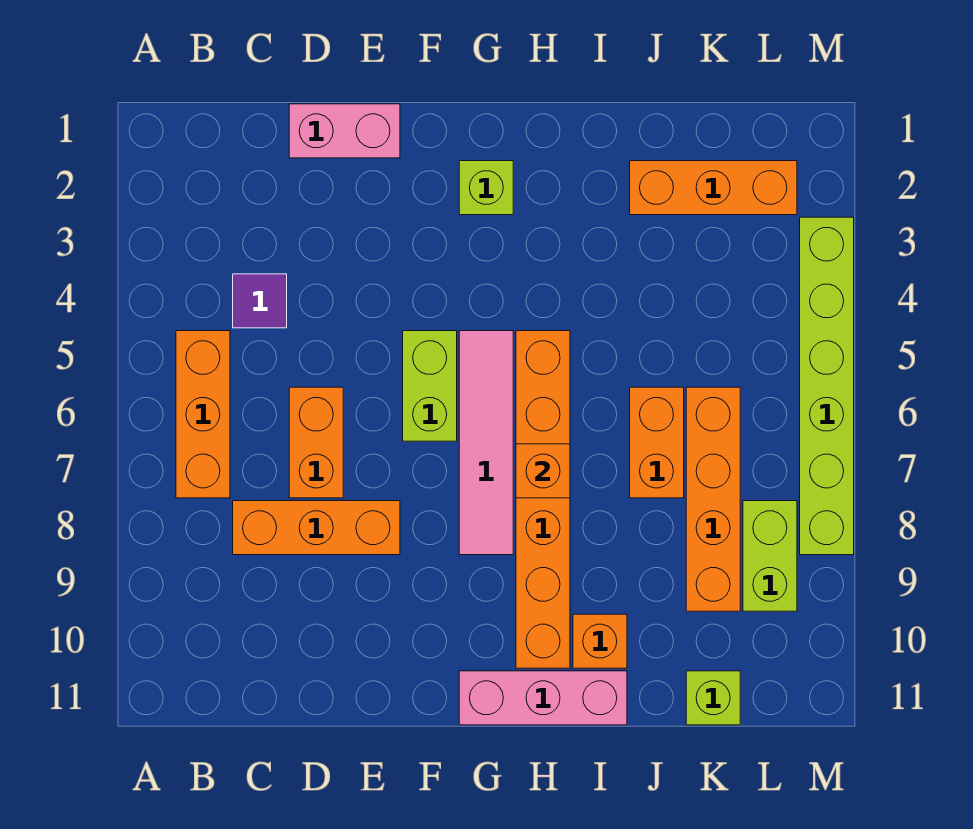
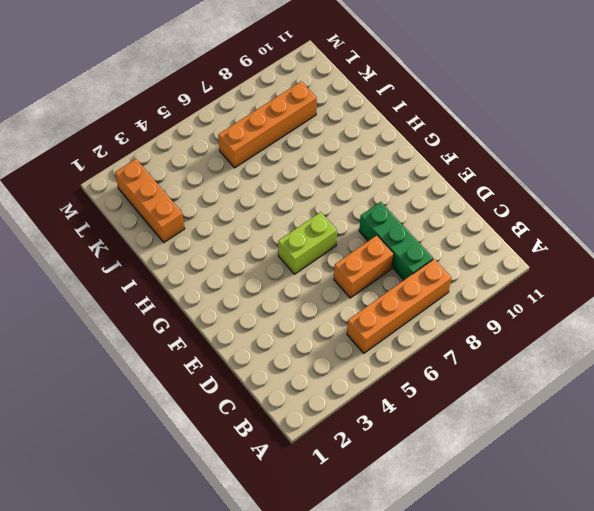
orange 1x4 brick [347,259,451,353] -> orange 1x3 brick [176,331,230,498]
green 1x3 brick [359,202,433,280] -> orange 1x3 brick [233,501,400,555]
none -> purple 1x1 tile [233,274,287,328]
none -> pink 1x2 brick [289,104,400,158]
none -> lime 1x1 brick [459,161,513,215]

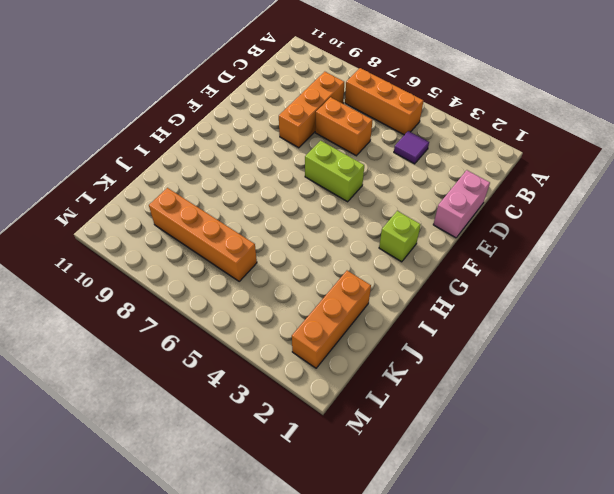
none -> pink 1x4 tile [459,331,513,555]
none -> pink 1x3 brick [459,671,627,725]
none -> orange 1x6 brick [516,331,570,668]

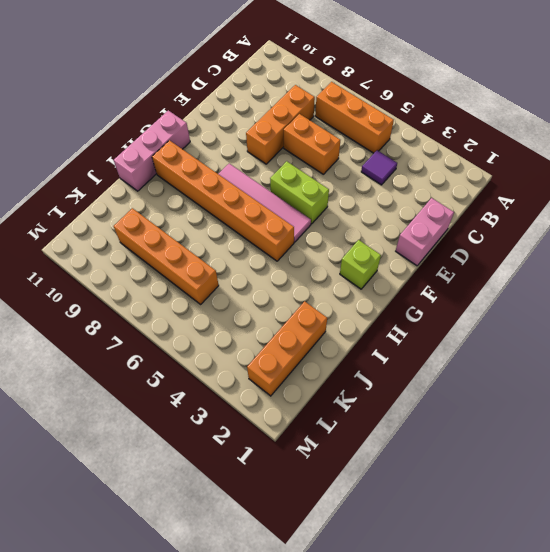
none -> orange 1x1 brick [573,614,627,668]
none -> orange 1x2 brick [630,387,684,498]
none -> lime 1x1 brick [686,671,740,725]

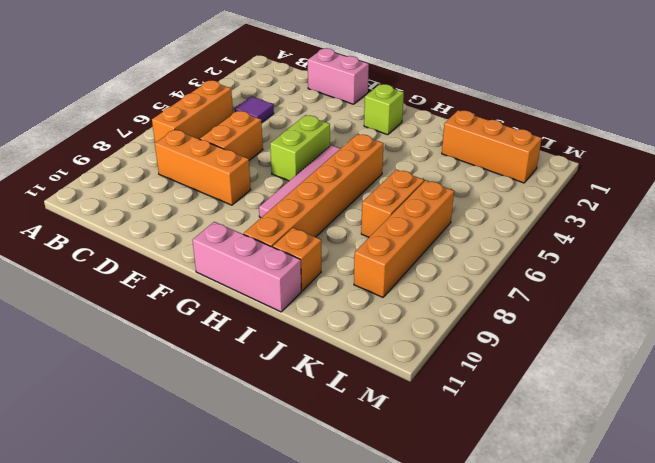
none -> lime 1x1 brick [686,671,740,725]
none -> lime 1x2 brick [743,501,797,611]
none -> lime 1x6 brick [800,217,854,555]

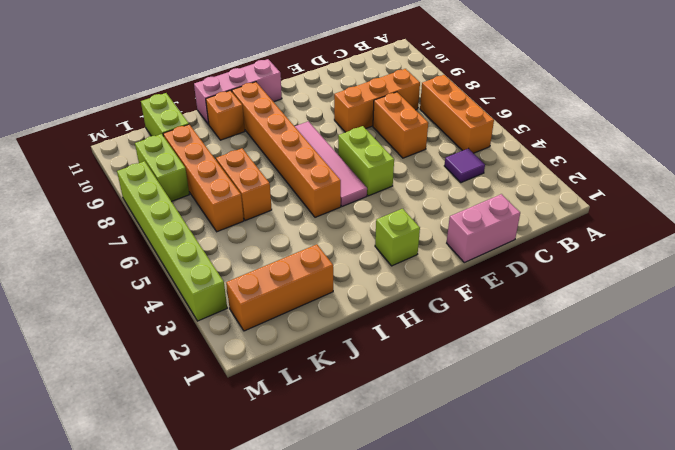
lime 1x2 brick [141,93,189,136] -> lime 1x1 brick [686,671,740,725]
none -> orange 1x1 brick [516,444,570,498]

